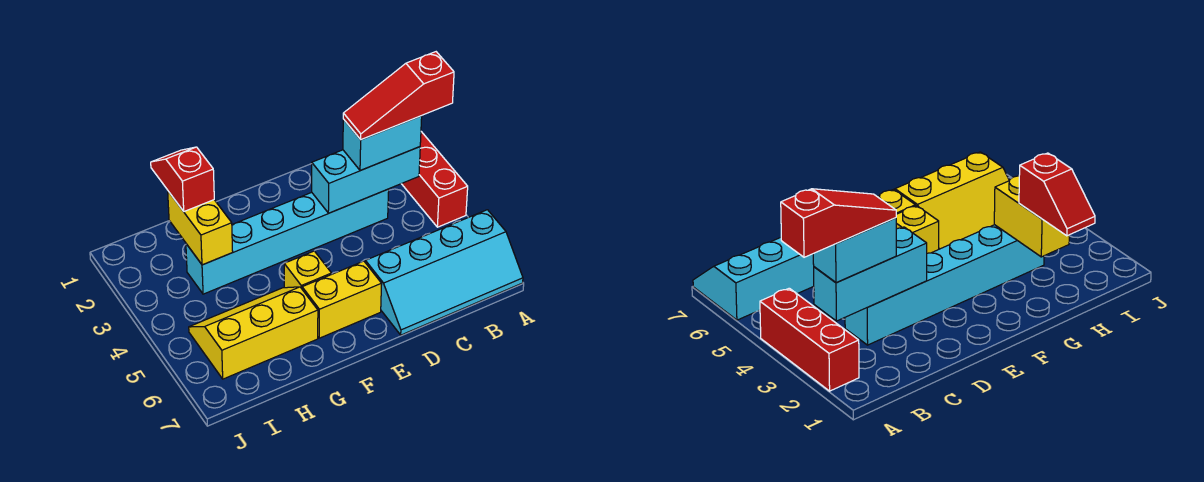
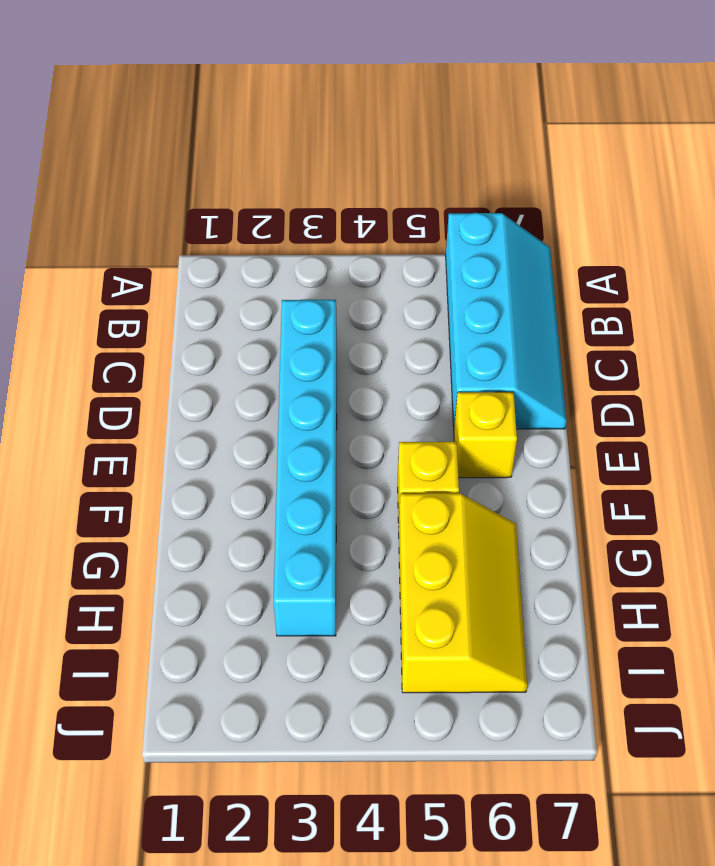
yellow 1x1 brick [454,392,517,478] -> yellow 1x2 brick [302,261,382,338]
yellow 2x3 slope [399,493,527,693] -> yellow 2x3 slope turned to [189,287,318,379]
none -> red 1x3 brick [402,132,468,227]
none -> cyan 1x3 brick [312,147,420,213]

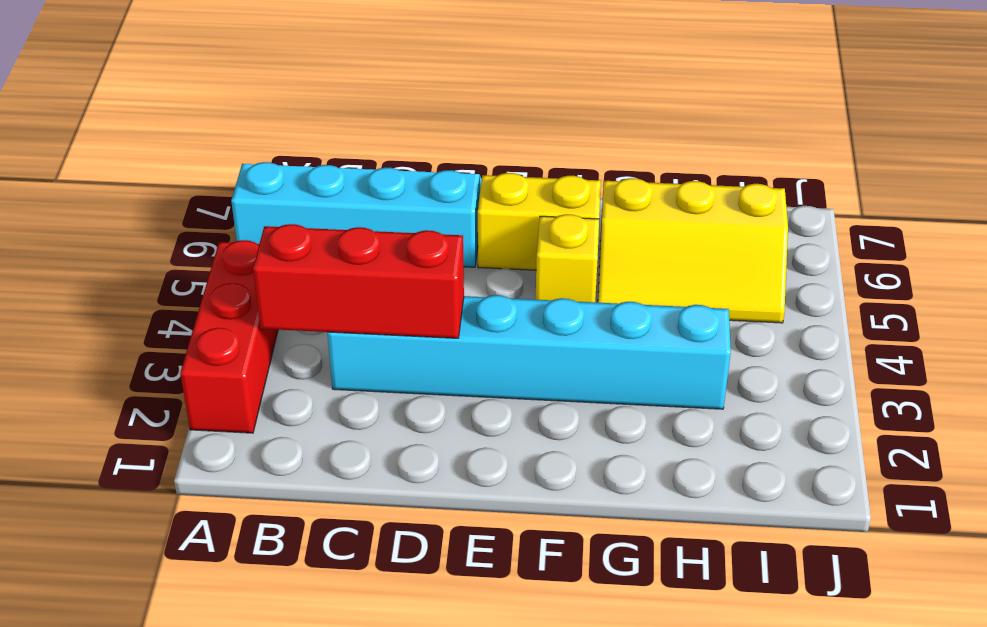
red 1x3 brick [253,224,464,338] -> cyan 1x3 brick [312,147,420,213]
none -> yellow 1x2 brick [168,191,233,265]
none -> cyan 1x2 brick [343,116,422,171]

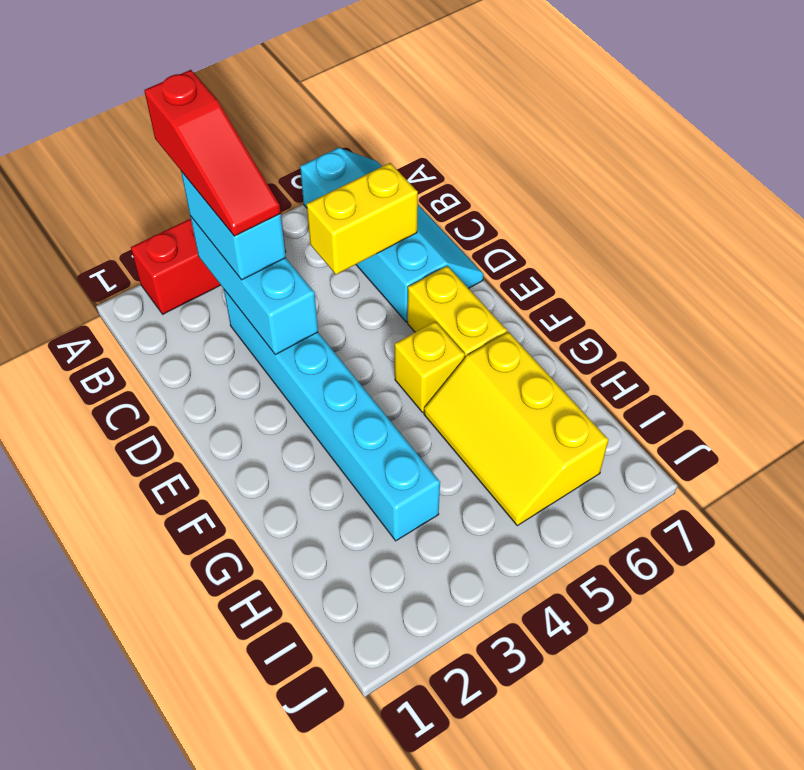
yellow 1x2 brick [307,163,418,275] -> yellow 1x2 brick moved to [168,191,233,265]
none -> red 1x2 slope [151,147,214,211]

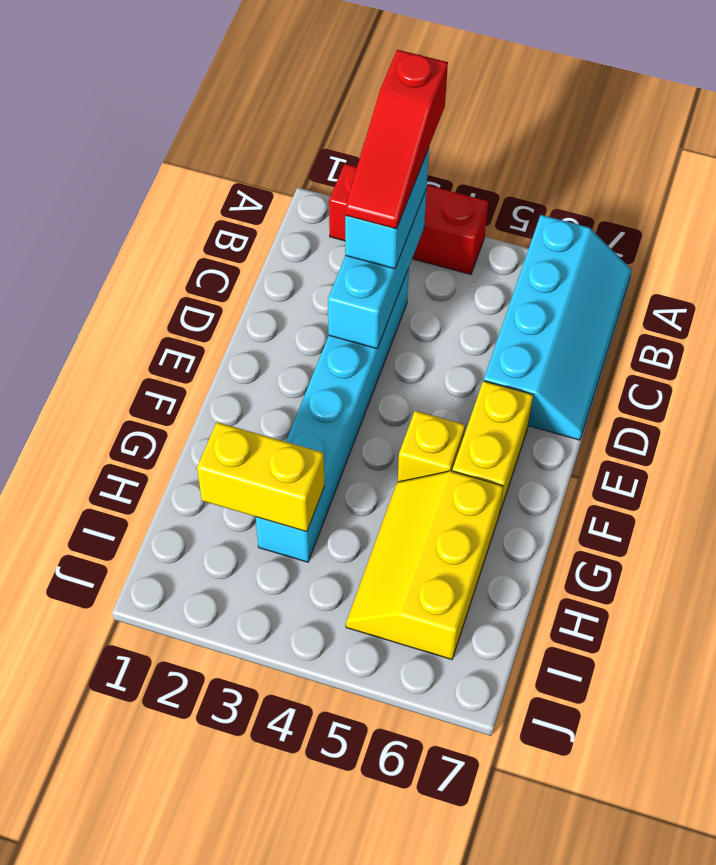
none -> red 1x2 slope [151,147,214,211]

